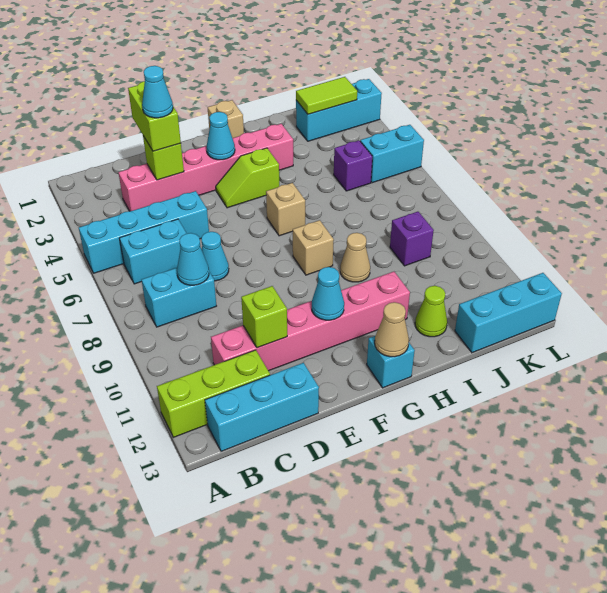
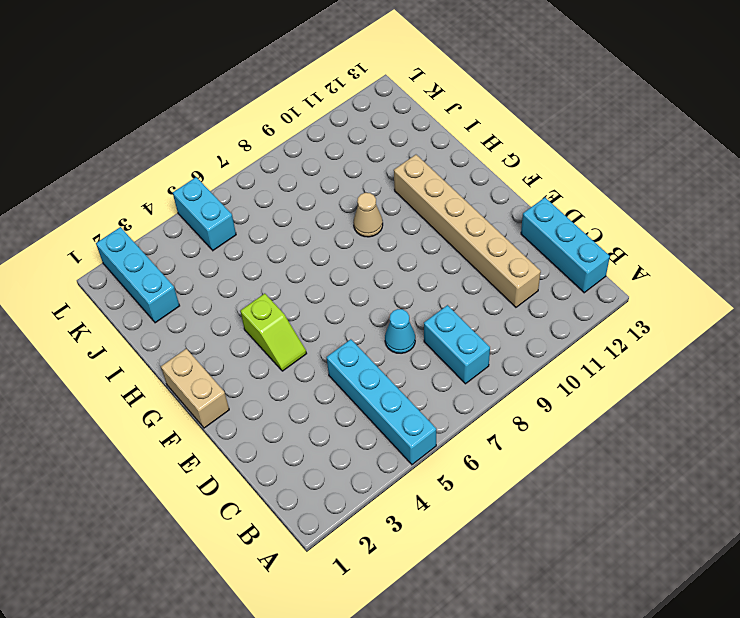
tan 1x6 brick [394,155,541,307] -> pink 1x6 brick [211,272,410,371]
tan 1x2 brick [161,349,229,428] -> tan 1x1 brick [208,100,244,138]
none -> lime 1x3 brick [157,350,270,437]
none -> cyan 1x2 brick [120,219,187,284]
none -> pink 1x6 brick [118,124,293,211]

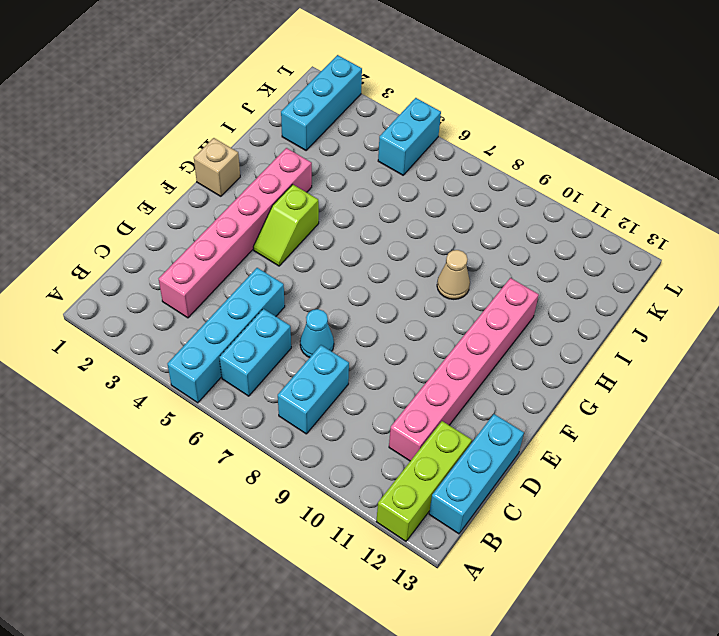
none -> tan 1x1 brick [266,183,305,236]
none -> tan 1x1 brick [293,220,334,275]
none -> cyan 1x1 brick [367,336,415,388]

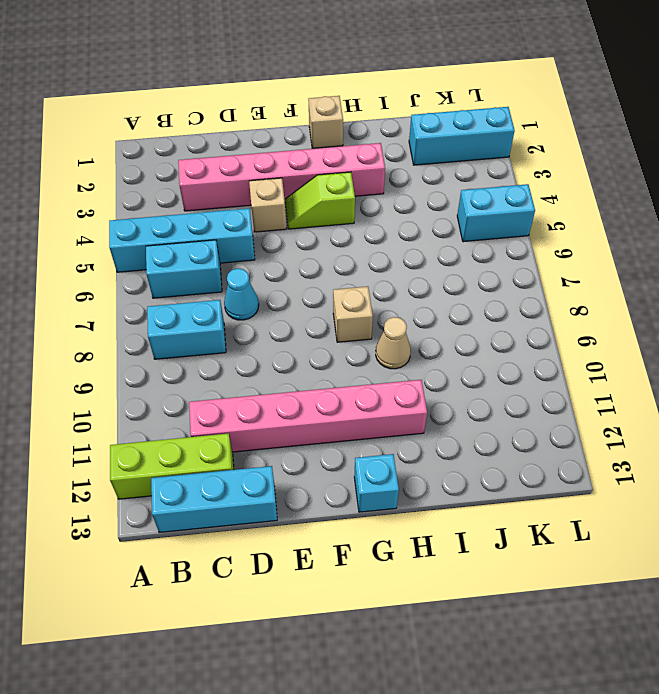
tan 1x1 brick [249,178,287,232] -> tan 1x1 brick moved to [266,183,305,236]
none -> lime 1x1 cone [415,286,447,337]
none -> purple 1x1 brick [334,140,372,191]
none -> purple 1x1 brick [390,212,434,266]

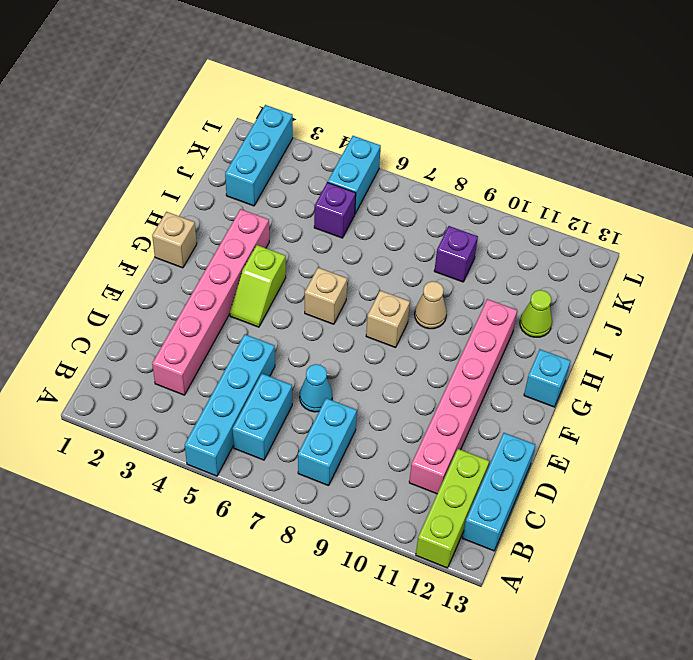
none -> cyan 1x3 brick [455,273,562,353]
none -> cyan 1x1 cone [177,233,209,285]
none -> lime 1x1 brick [143,136,184,180]

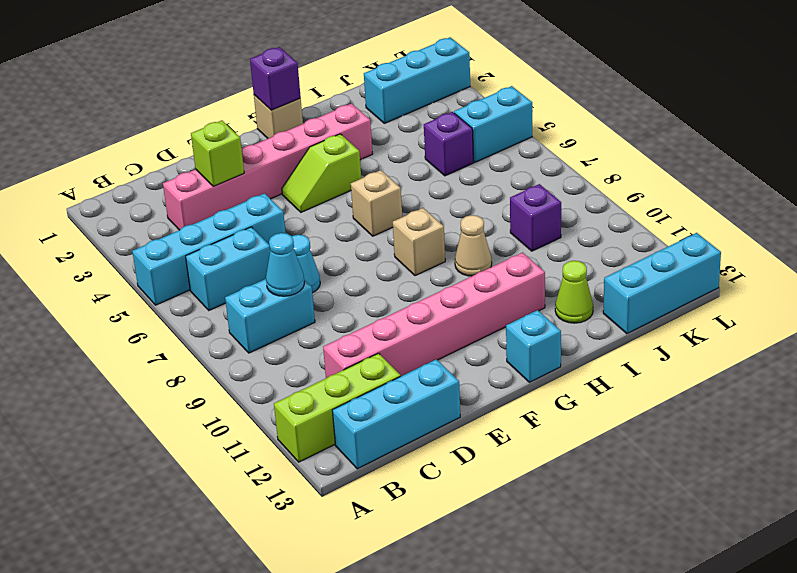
purple 1x1 brick [250,47,301,110] -> none
none -> lime 1x1 brick [241,286,287,348]
none -> cyan 1x1 cone [206,112,235,160]
none -> cyan 1x1 cone [312,267,344,320]

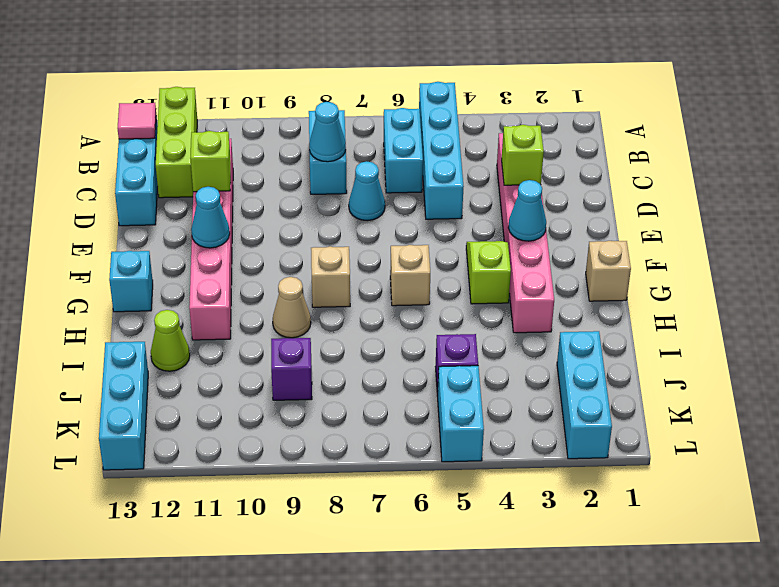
pink 1x1 tile [118,103,156,139] -> none
none -> tan 1x1 cone [375,302,409,357]
none -> lime 1x2 tile [296,77,357,114]
none -> lime 1x2 brick [128,81,181,151]

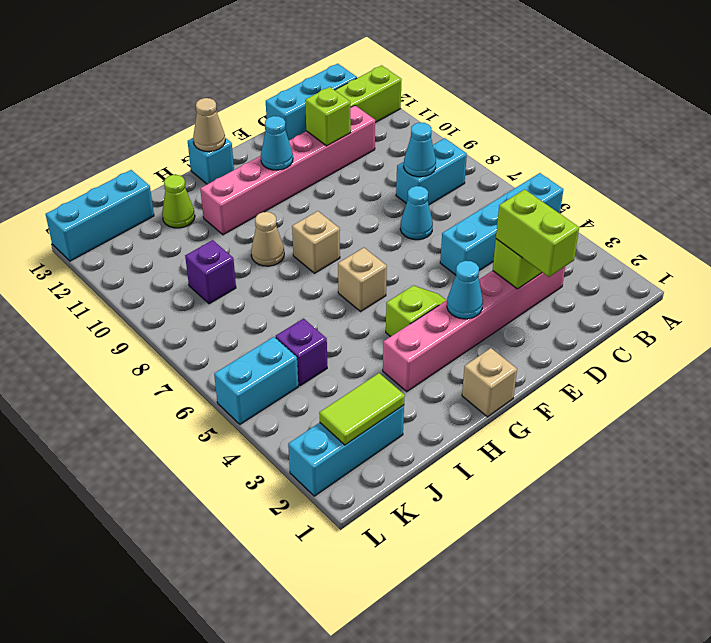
none -> cyan 1x2 brick [120,219,187,284]
none -> cyan 1x1 cone [142,66,173,118]

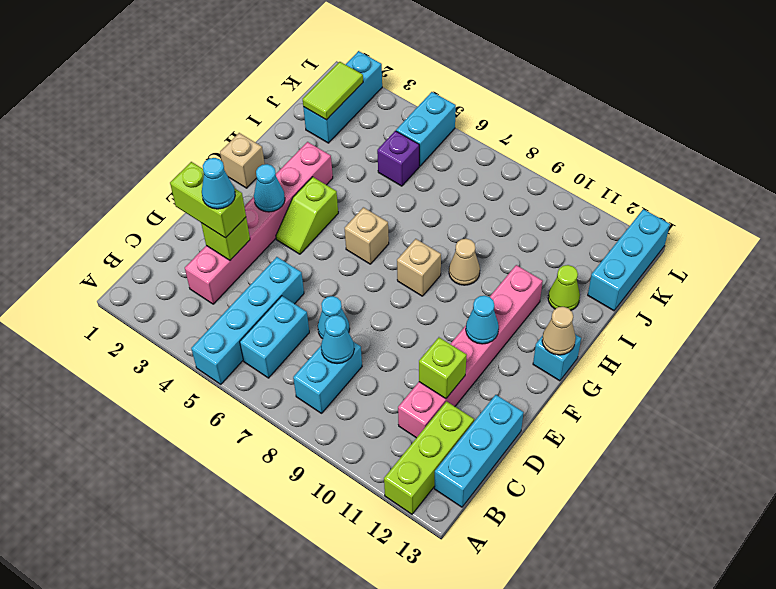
none -> purple 1x1 brick [390,212,434,266]

